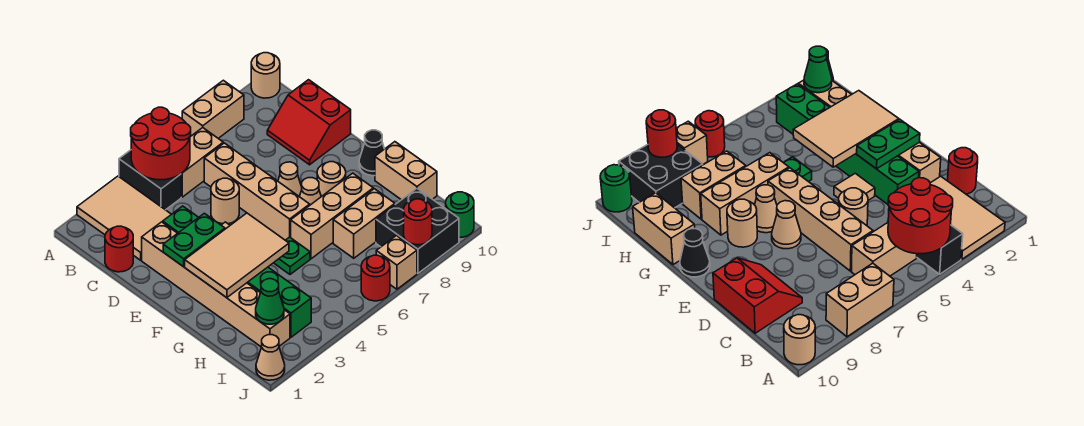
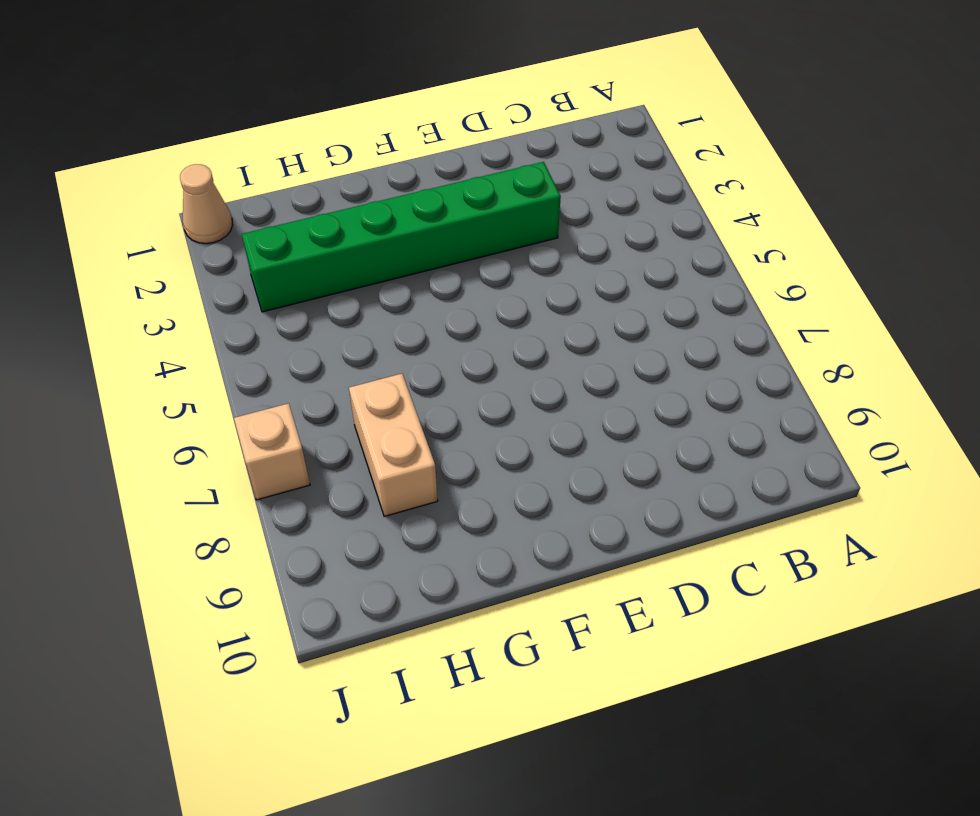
none -> tan 2x3 tile [77,176,171,260]
none -> black 1x2 brick [119,150,181,210]
none -> tan 1x2 brick [182,80,244,138]
none -> tan 1x1 round brick [251,53,280,98]

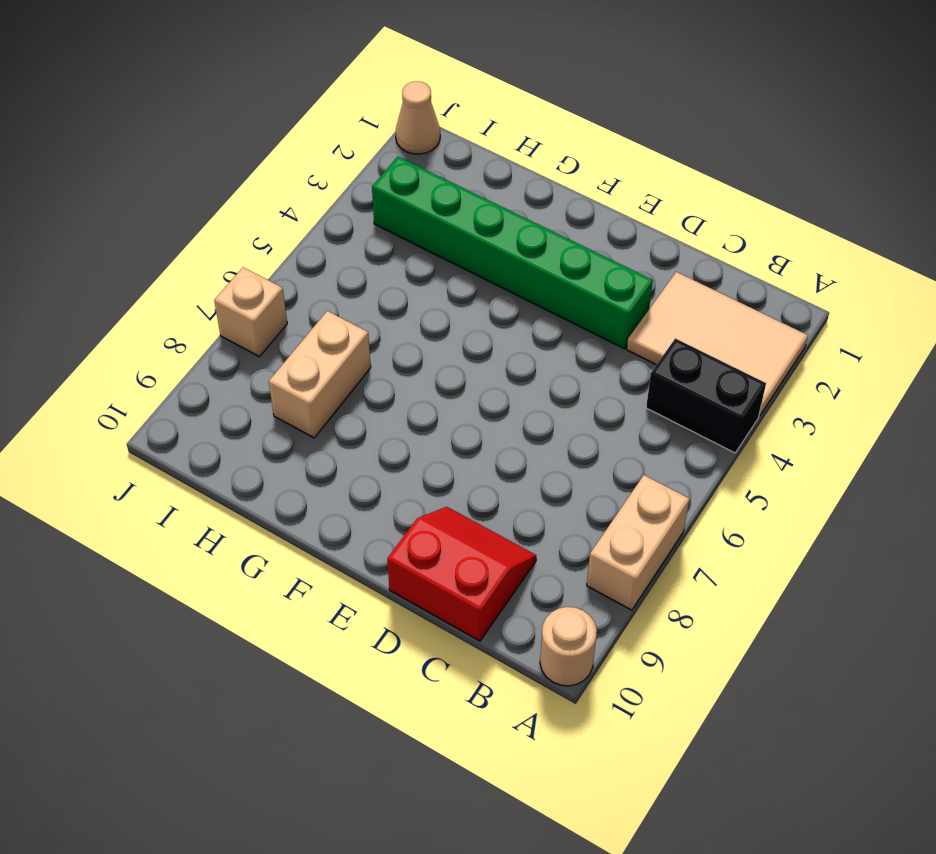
none -> tan 1x2 brick [181,128,223,197]
none -> red 1x1 round brick [105,226,133,272]
none -> tan 1x4 brick [204,143,310,240]
none -> tan 1x6 brick [142,222,290,347]

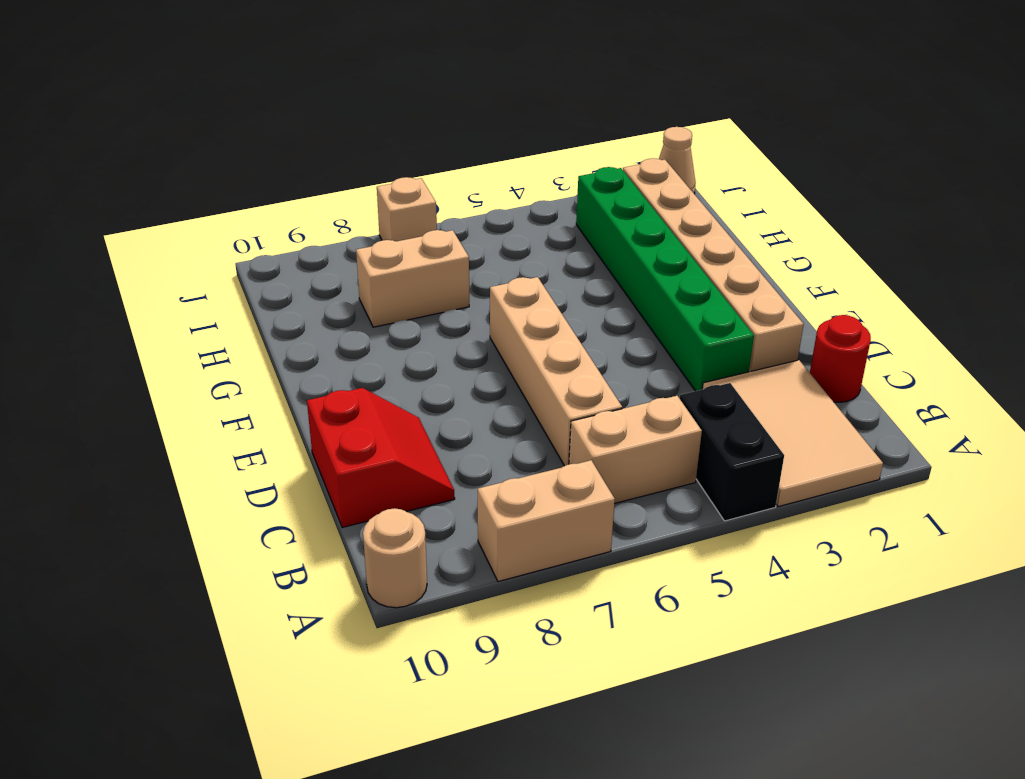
none -> tan 1x1 round brick [211,178,239,224]
none -> tan 1x1 tile [834,173,875,200]
none -> tan 1x1 cone [278,162,302,197]
none -> tan 1x1 cone [300,178,321,205]

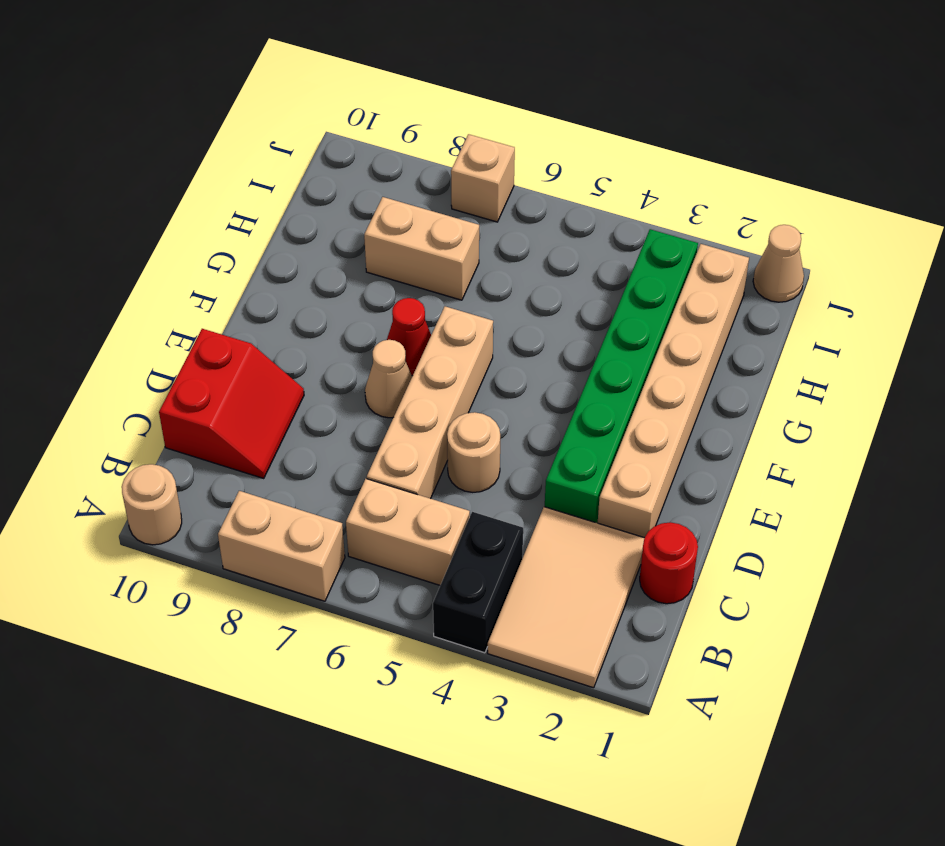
red 1x1 cone [387,298,431,376] -> tan 1x1 cone [300,178,321,205]
none -> tan 1x1 tile [834,173,875,200]
none -> tan 1x1 round brick [317,162,346,197]
none -> black 1x1 cone [359,130,384,176]
none -> green 1x1 plate [274,237,310,274]

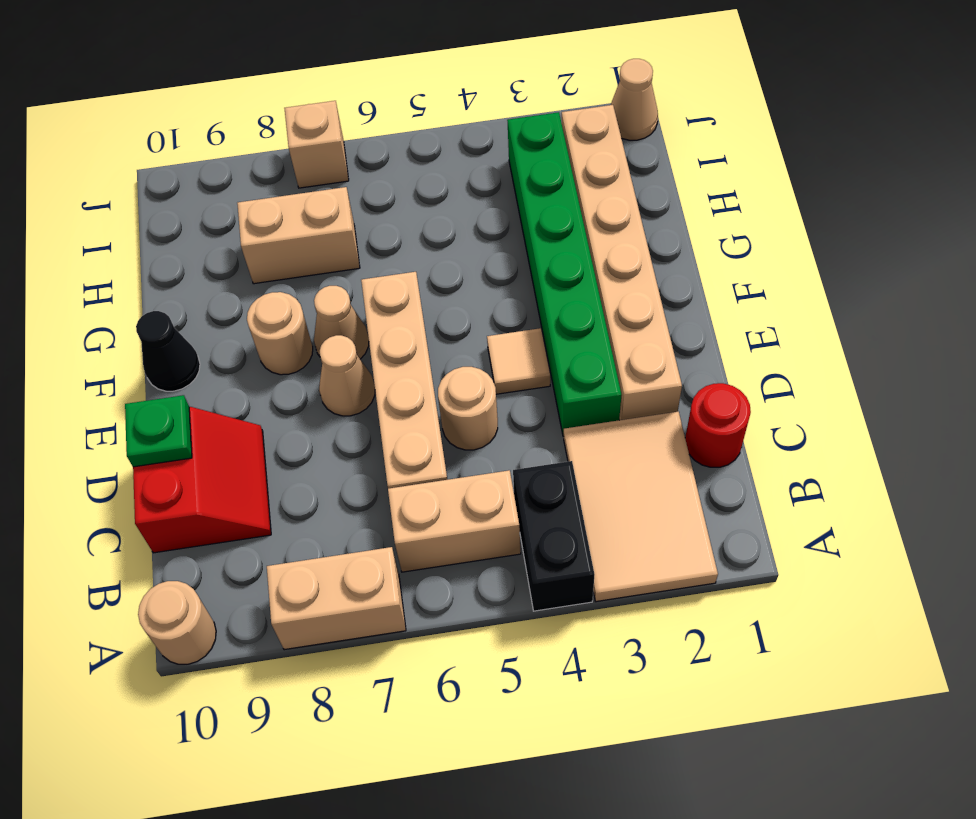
green 1x1 plate [125,395,192,467] -> green 1x1 plate moved to [274,237,310,274]
none -> tan 1x3 brick [291,173,373,259]
none -> tan 1x2 brick [375,142,437,200]
none -> black 2x2 brick [376,189,459,273]
none -> red 1x1 round brick [361,255,390,301]

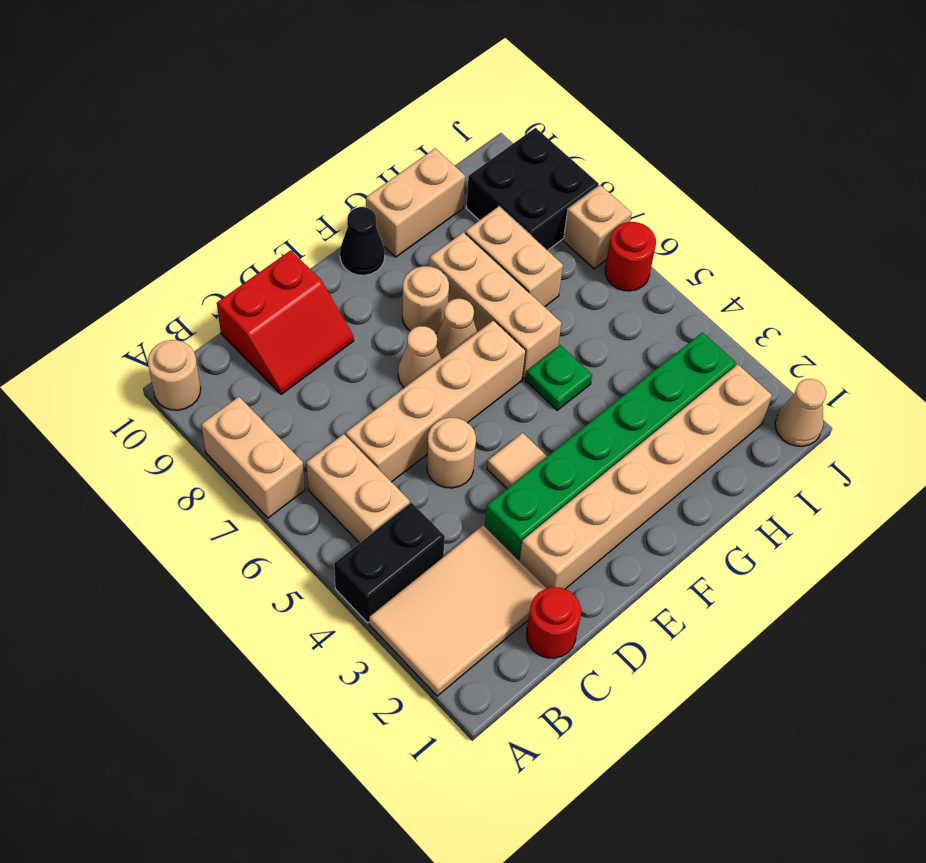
none -> green 1x1 round brick [446,192,474,237]
none -> red 2x2 round brick [131,107,191,180]
none -> green 1x2 plate [163,213,225,267]
none -> tan 2x3 tile [185,213,289,298]

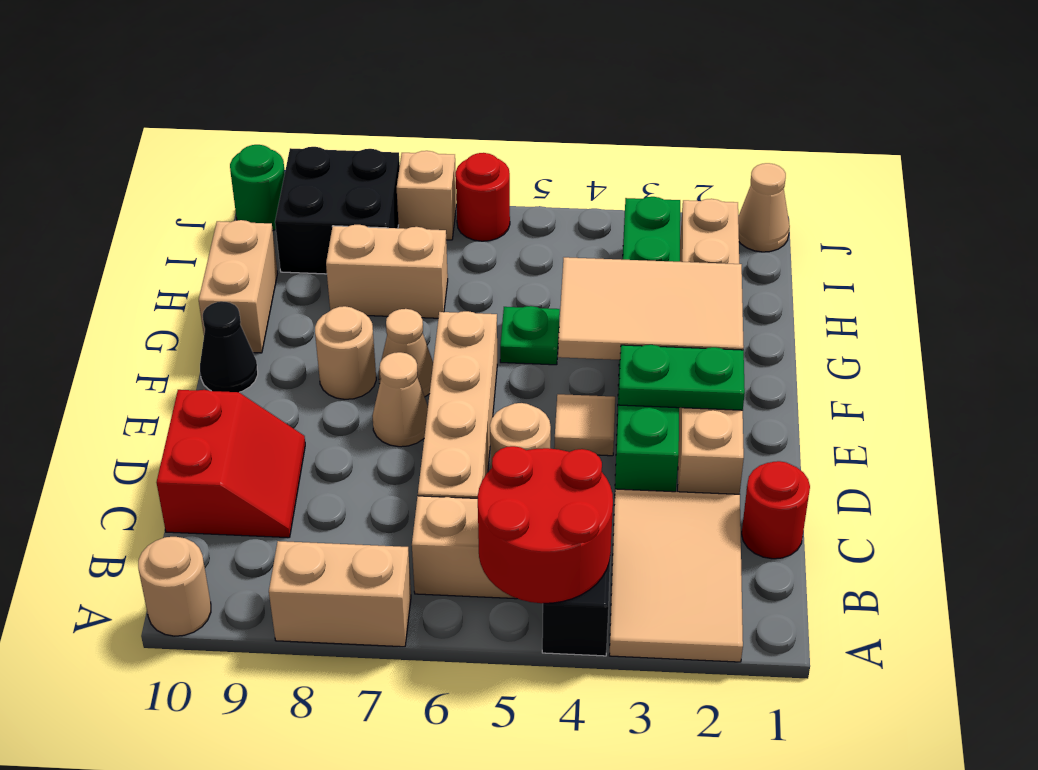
none -> tan 1x3 brick [291,173,373,259]
none -> green 1x1 cone [256,279,284,324]
none -> red 1x1 round brick [404,199,432,245]

